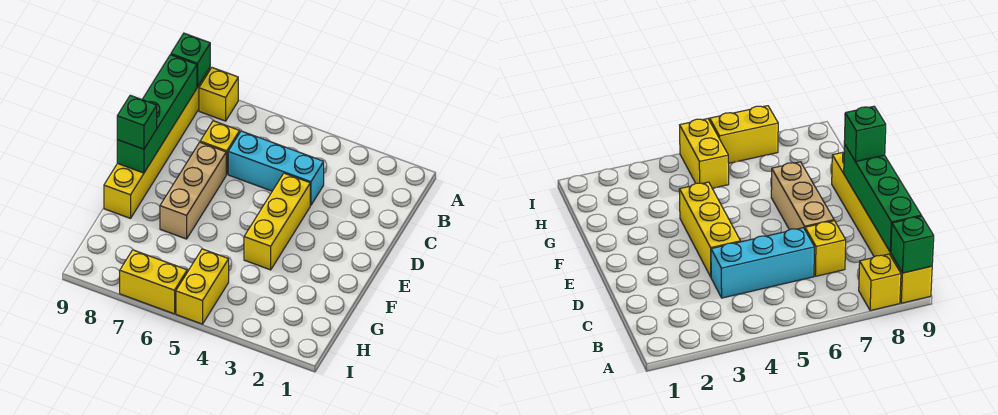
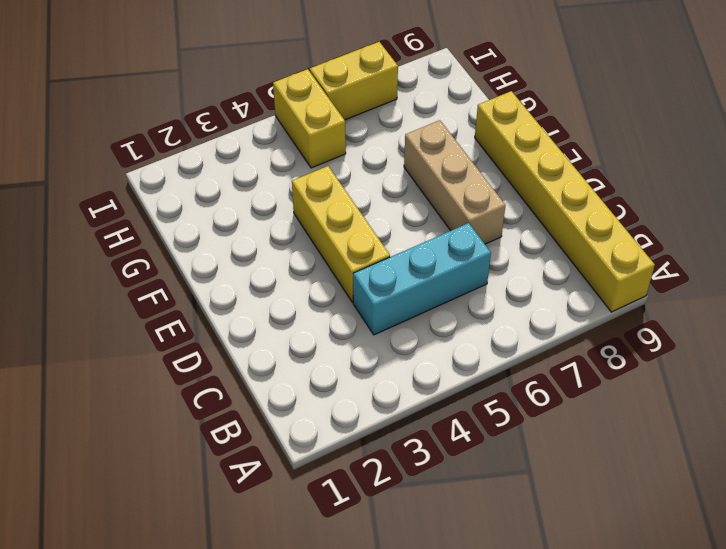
none -> yellow 1x1 brick [199,68,238,121]
none -> yellow 1x1 brick [200,121,240,174]

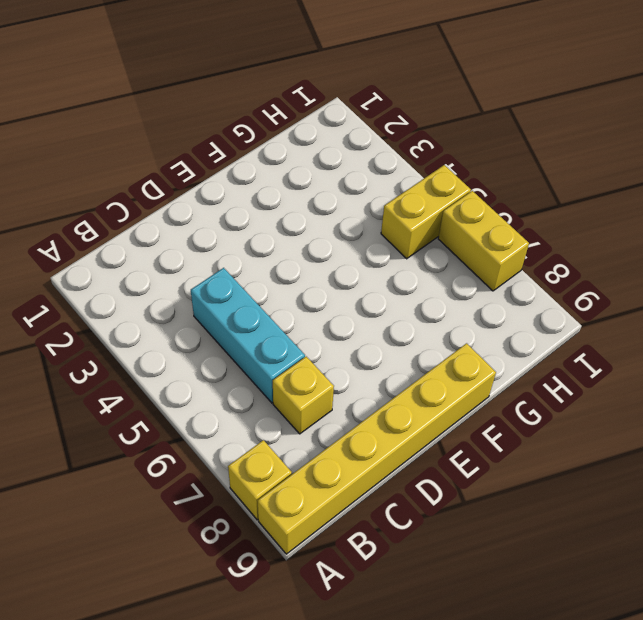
none -> yellow 1x3 brick [244,173,310,270]
none -> tan 1x3 brick [160,142,226,239]

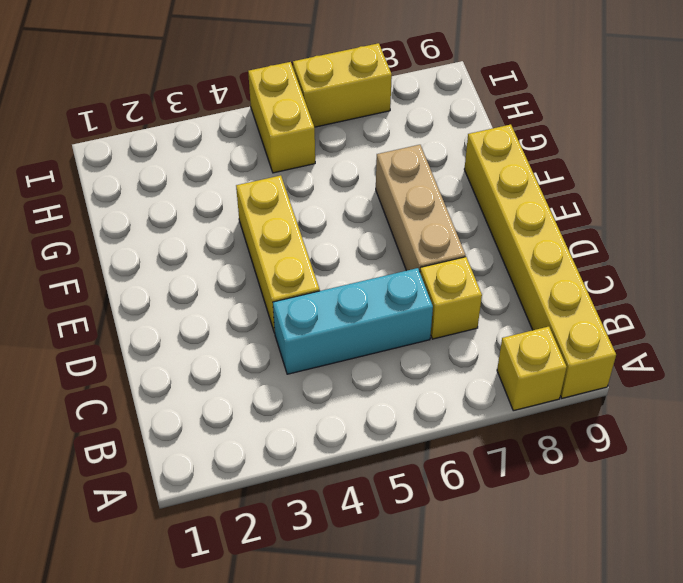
none -> green 1x1 brick [171,33,210,87]
none -> green 1x4 brick [117,55,197,173]

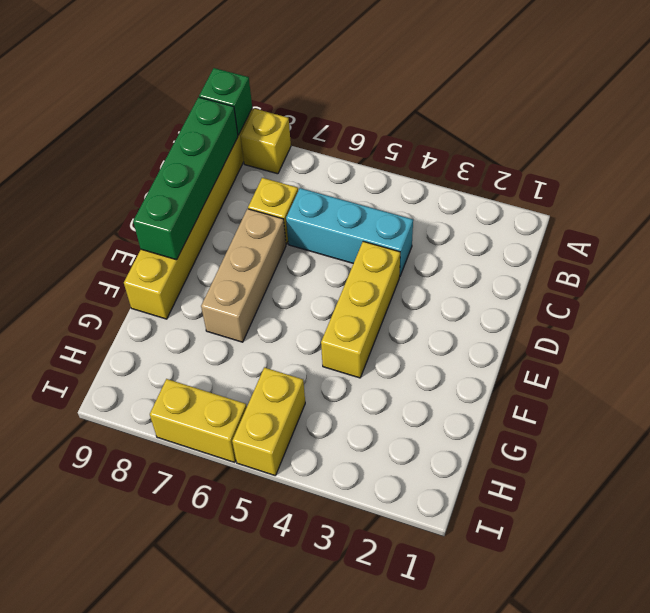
none -> green 1x1 brick [117,95,157,149]

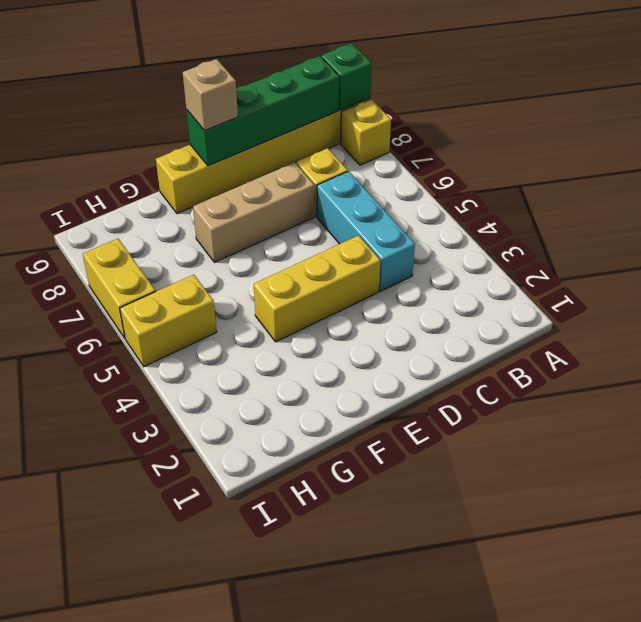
tan 1x1 brick [183,59,238,131] -> green 1x1 brick [117,95,157,149]

